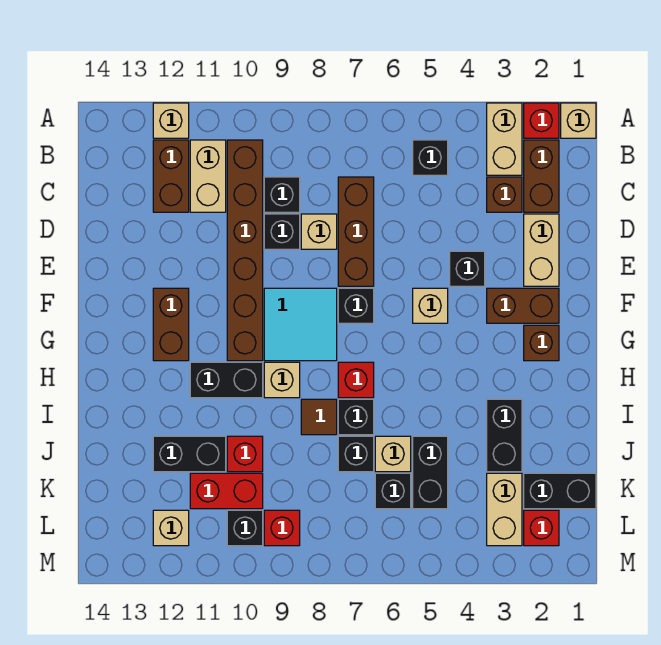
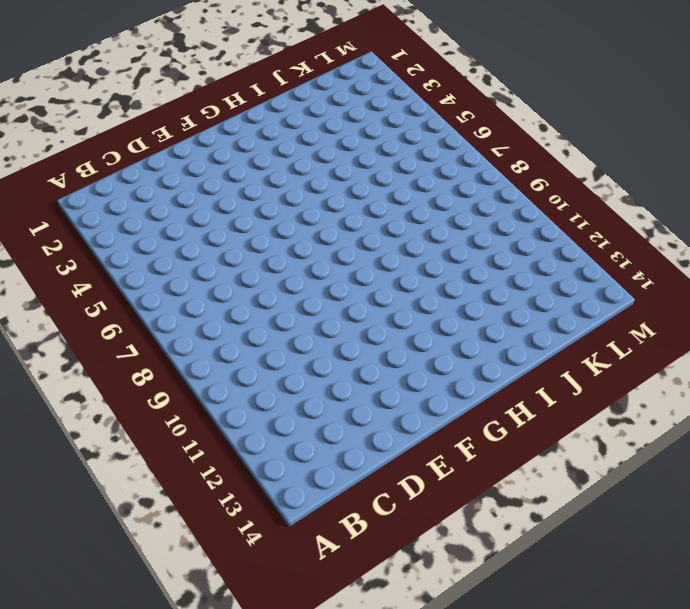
none -> tan 1x1 brick [561,103,596,138]
none -> red 1x1 brick [524,103,559,138]
none -> tan 1x2 brick [487,103,522,175]
none -> tan 1x1 brick [153,103,189,138]

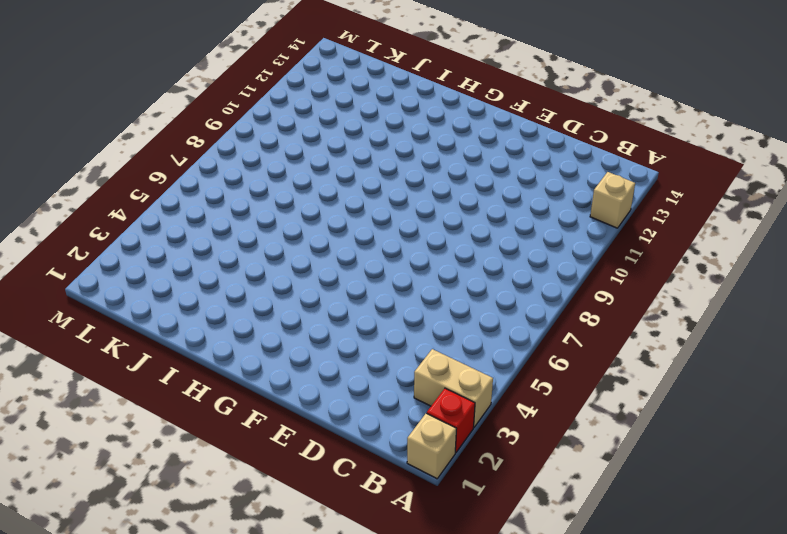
none -> brown 1x2 brick [524,140,559,212]
none -> black 1x1 brick [413,140,448,175]
none -> brown 1x6 brick [227,140,263,361]
none -> tan 1x2 brick [190,140,226,212]

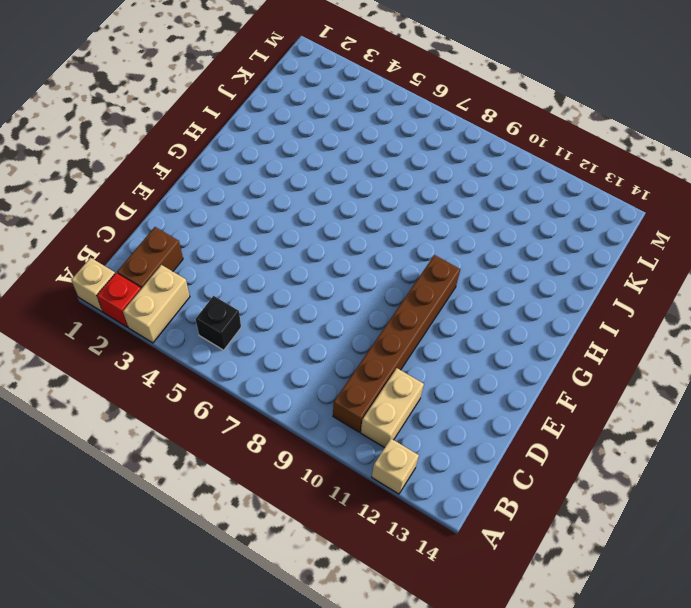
none -> brown 1x2 brick [153,140,189,212]
none -> brown 1x1 brick [487,177,522,212]
none -> brown 1x3 brick [338,177,374,286]
none -> black 1x1 brick [264,177,300,212]

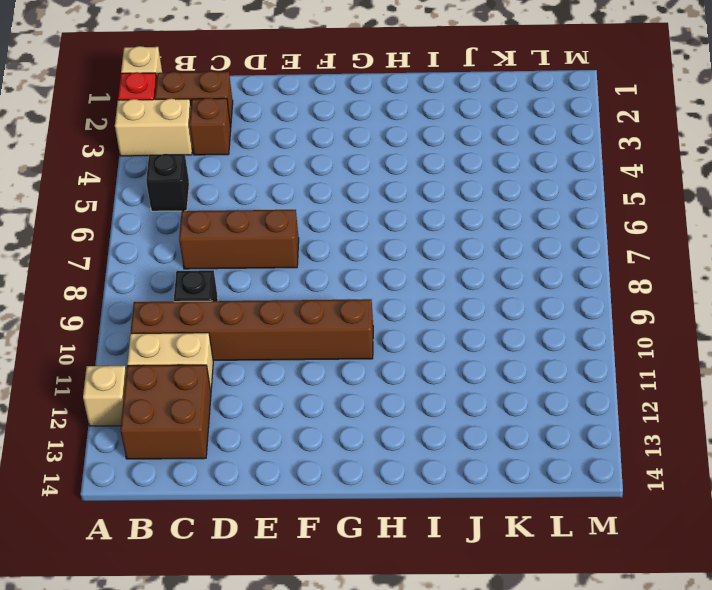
brown 2x2 brick [120,365,211,459] -> brown 1x2 brick [153,140,189,212]
none -> tan 1x2 brick [524,214,559,286]
none -> tan 1x1 brick [301,214,337,249]
none -> black 1x1 brick [264,214,300,249]
none -> black 1x1 brick [450,251,485,286]

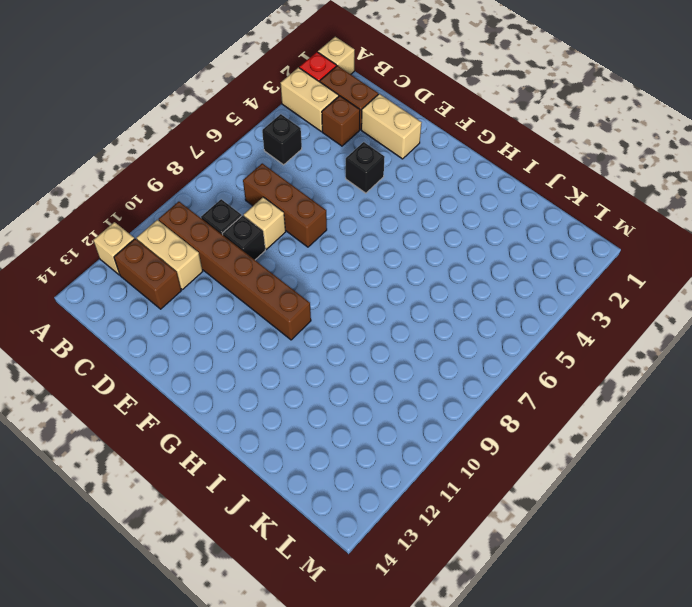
none -> brown 1x2 brick [487,288,559,323]
none -> tan 1x1 brick [413,288,448,323]
none -> black 1x1 brick [338,288,374,323]
none -> cyan 2x2 tile [264,288,337,361]

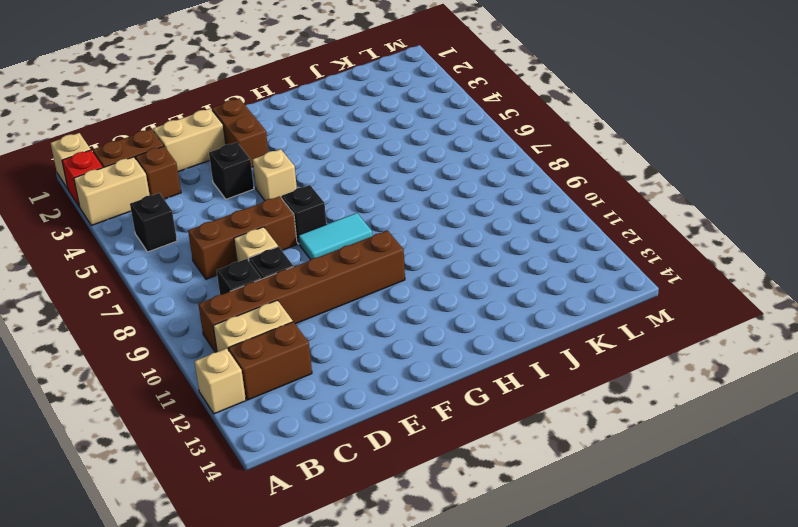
cyan 1x2 tile [298,213,372,260] -> cyan 2x2 tile [264,288,337,361]
none -> brown 1x2 brick [153,288,189,361]
none -> brown 1x1 brick [524,325,559,361]
none -> red 1x1 brick [338,362,374,398]
none -> tan 1x1 brick [264,362,300,398]

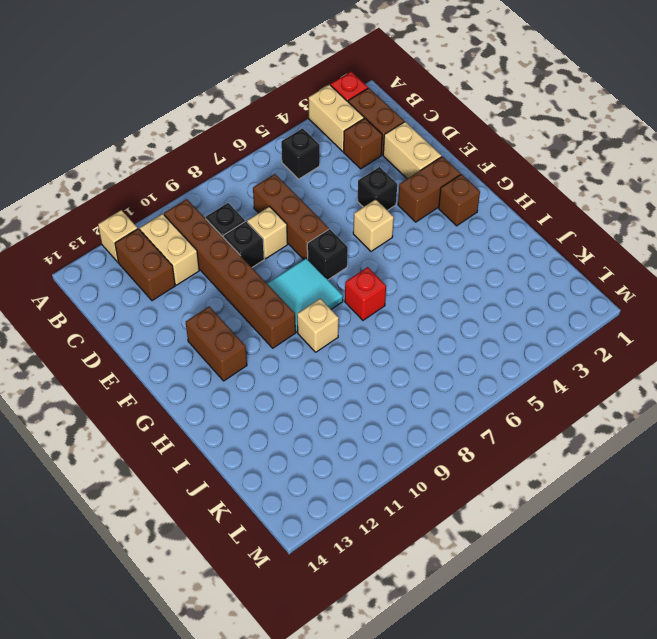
none -> tan 1x1 brick [561,103,596,138]
none -> black 1x2 brick [190,362,263,398]
none -> black 1x2 brick [487,399,522,472]
none -> black 1x1 brick [338,399,374,435]

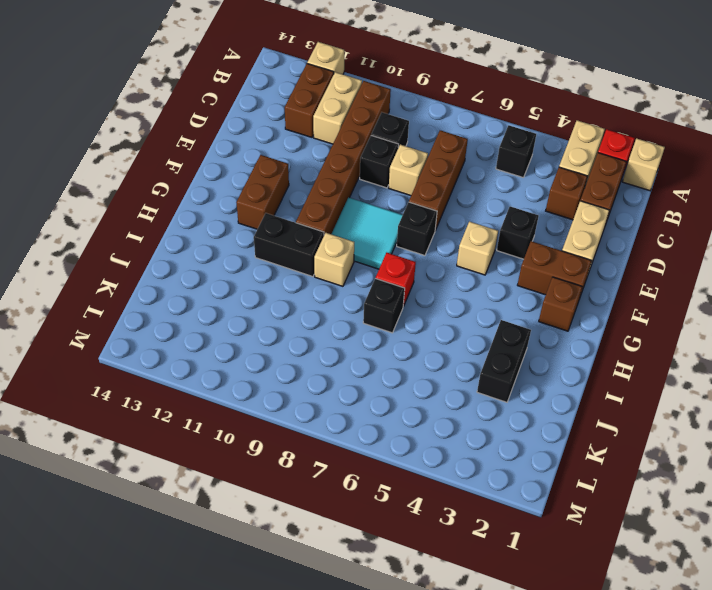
none -> brown 1x1 tile [301,399,337,435]
none -> black 1x2 brick [413,436,448,509]
none -> tan 1x1 brick [375,436,411,472]
none -> black 1x1 brick [338,436,374,472]

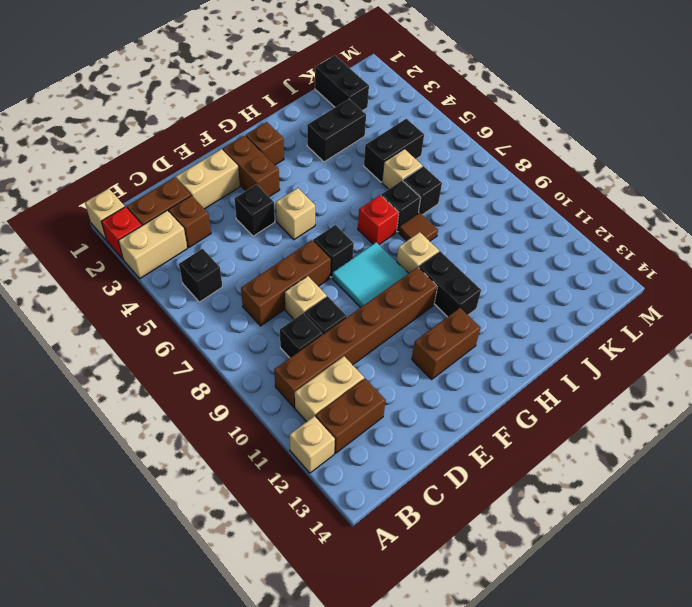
none -> red 1x1 brick [227,436,263,472]
none -> black 1x2 brick [153,436,226,472]
none -> tan 1x2 brick [487,473,522,546]
none -> black 1x1 brick [375,473,411,509]

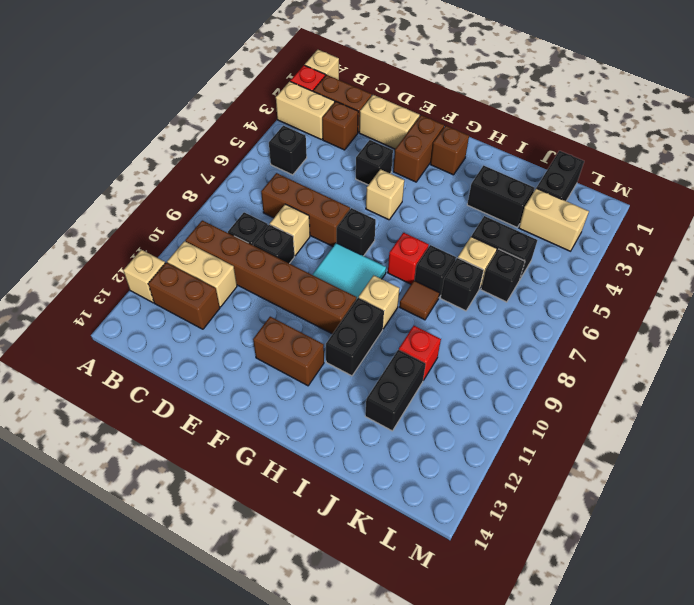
none -> red 1x2 brick [190,473,263,509]
none -> red 1x1 brick [524,510,559,546]
none -> red 1x1 brick [264,510,300,546]
none -> black 1x1 brick [227,510,263,546]

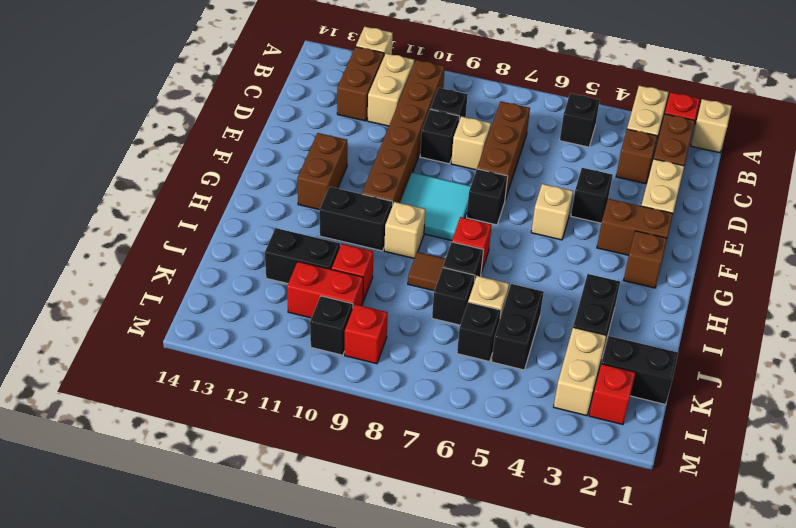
none -> tan 1x1 brick [153,510,189,546]

